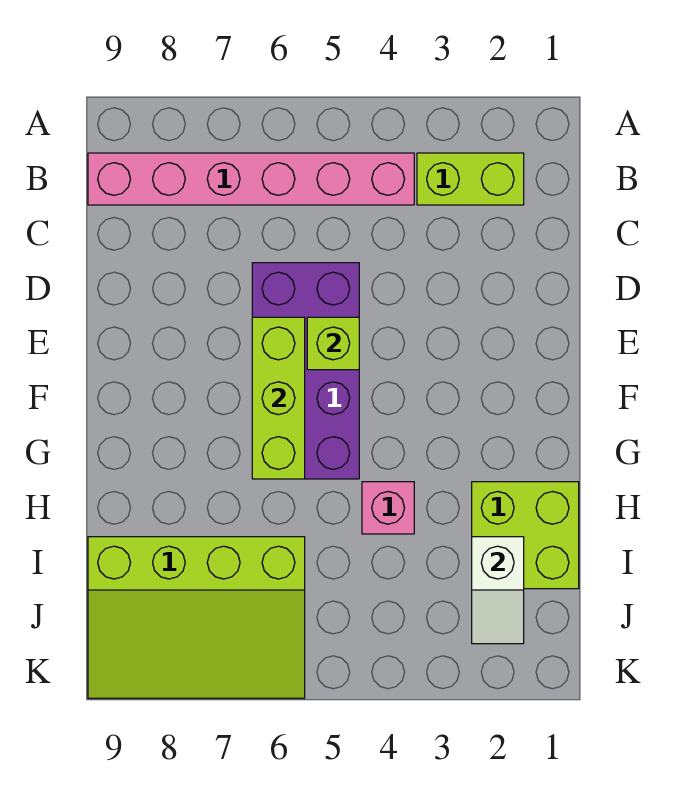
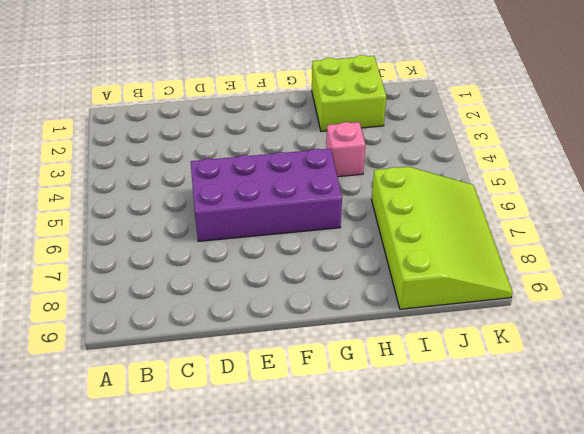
none -> lime 1x2 brick [417,153,524,205]
none -> pink 1x6 brick [88,153,414,205]

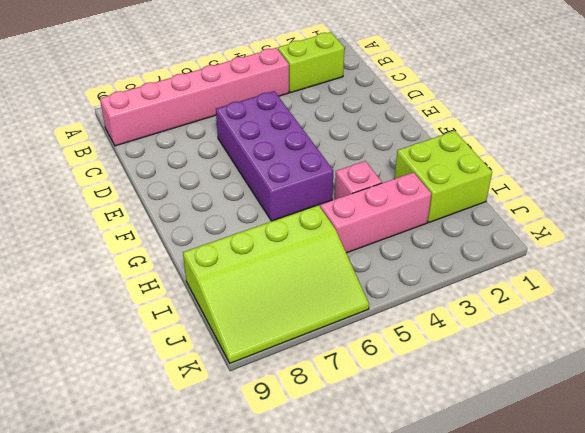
pink 1x3 brick [320,172,431,253] -> none
none -> lime 1x1 brick [307,317,359,370]
none -> lime 1x3 brick [252,317,305,479]

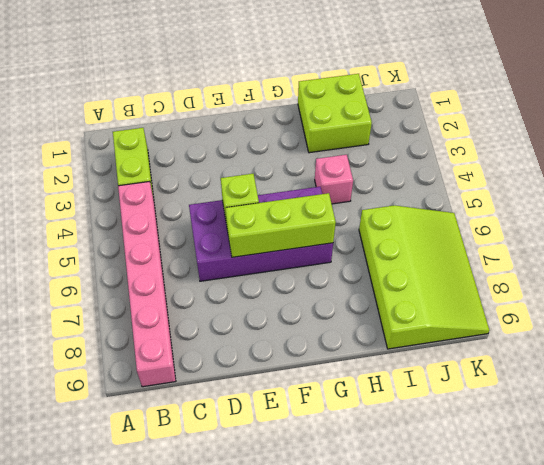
none -> white 1x2 slope [472,537,524,644]

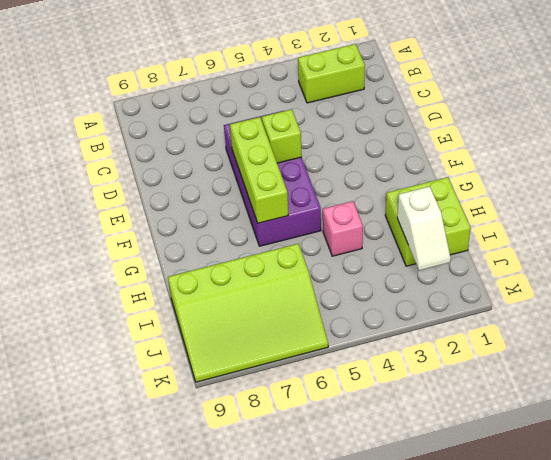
none -> pink 1x6 brick [88,153,414,205]

